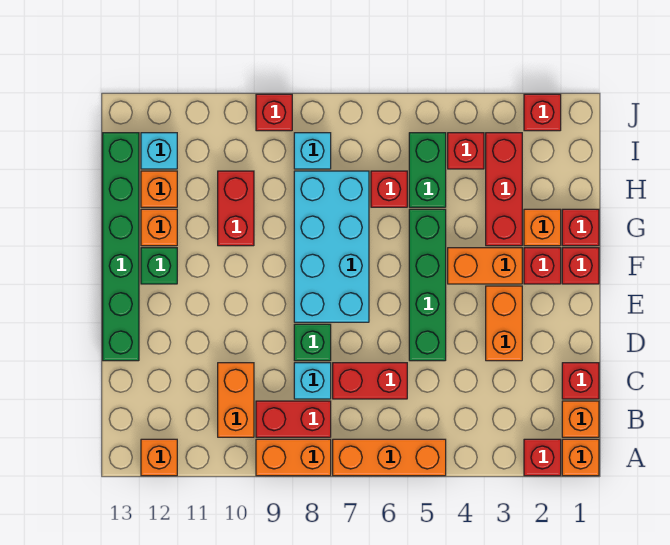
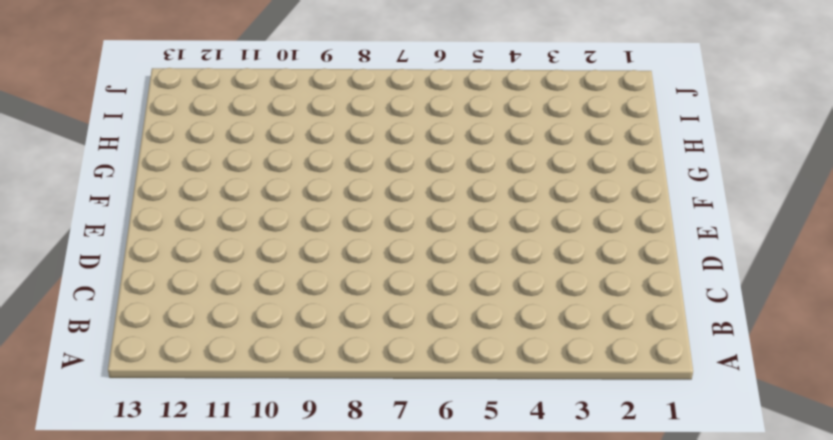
none -> orange 1x1 brick [562,439,599,476]
none -> red 1x1 brick [524,439,561,476]
none -> orange 1x3 brick [333,439,446,476]
none -> orange 1x2 brick [256,439,331,476]

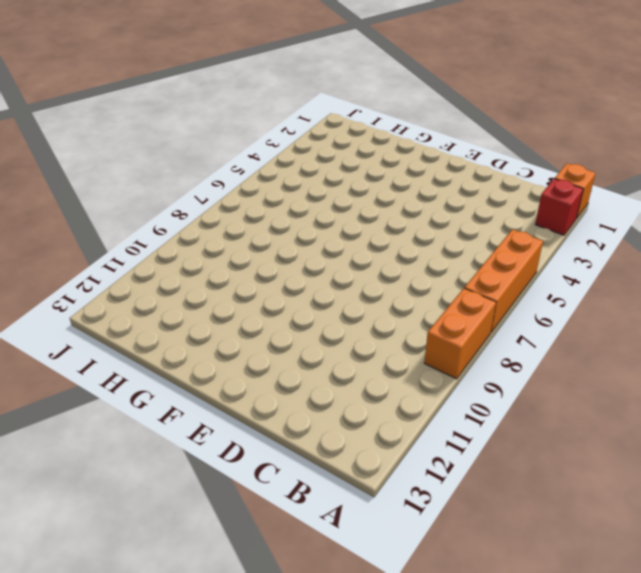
none -> orange 1x1 brick [141,439,177,476]
none -> orange 1x1 brick [562,401,599,437]
none -> red 1x2 brick [256,401,331,437]
none -> orange 1x2 brick [218,363,254,437]

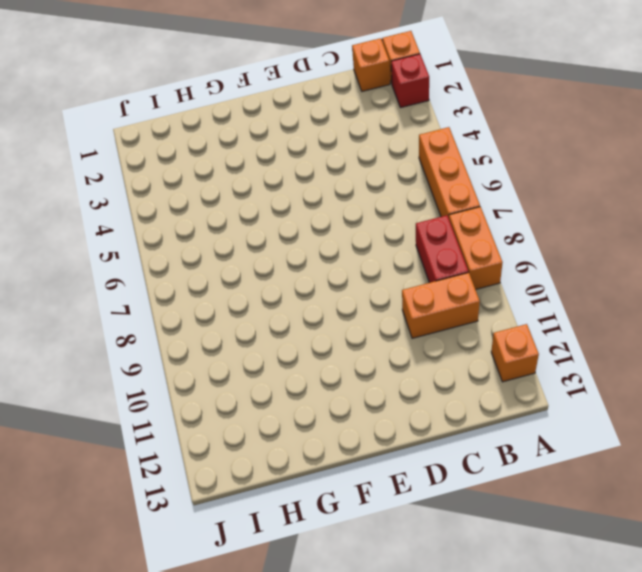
none -> red 1x1 brick [562,363,599,399]
none -> red 1x2 brick [333,363,407,399]
none -> cyan 1x1 brick [294,363,331,399]
none -> orange 1x2 brick [486,286,522,361]

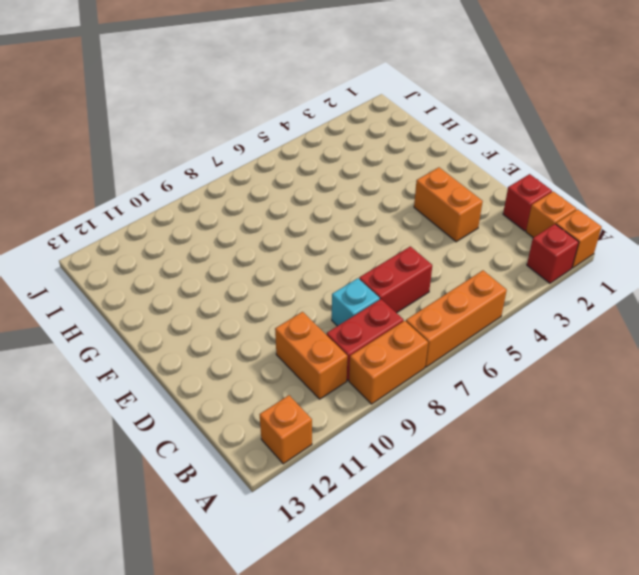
none -> green 1x4 brick [409,209,446,361]
none -> green 1x1 brick [294,324,331,361]
none -> green 1x6 brick [103,133,139,361]
none -> cyan 2x4 brick [294,171,369,322]

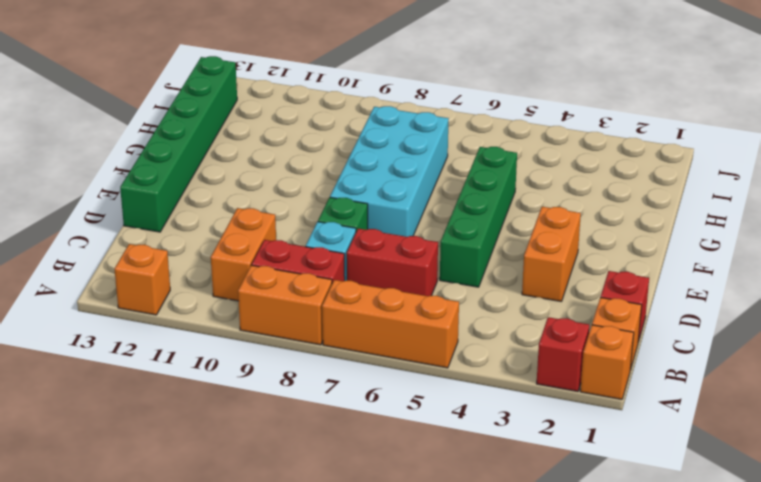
none -> red 1x1 brick [562,248,599,284]
none -> red 1x1 brick [524,248,561,284]
none -> orange 1x2 brick [448,248,522,284]
none -> green 1x1 brick [141,248,177,284]

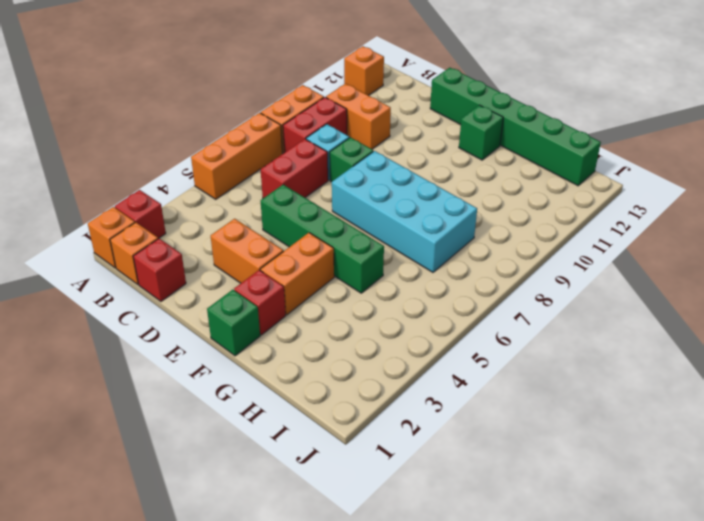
green 1x1 brick [207,290,260,356] -> red 1x1 brick [562,248,599,284]
none -> red 1x1 brick [562,209,599,246]
none -> orange 1x1 brick [524,209,561,246]
none -> red 1x3 brick [486,133,522,246]
none -> red 1x2 brick [218,171,254,246]

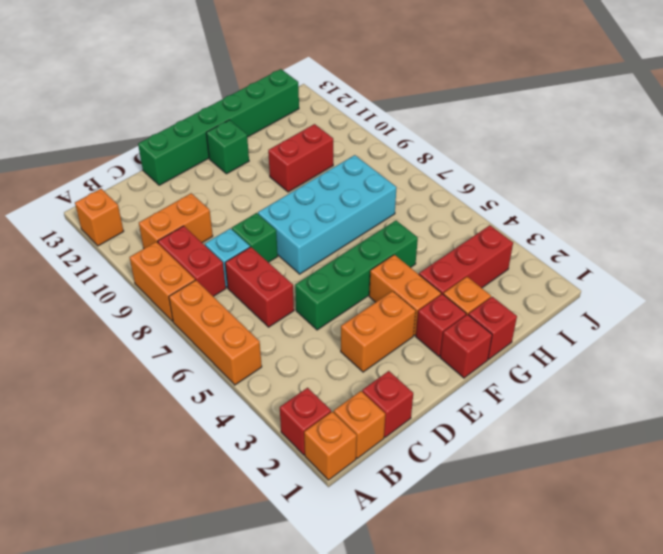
none -> orange 1x1 brick [141,209,177,246]
none -> green 1x2 brick [409,133,446,207]
none -> red 1x1 brick [371,171,407,207]
none -> orange 1x1 brick [141,171,177,207]

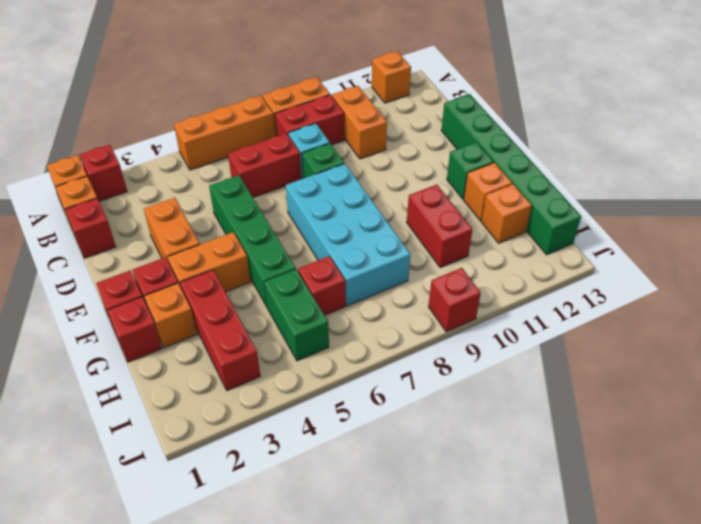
none -> red 1x1 brick [448,133,484,169]
none -> cyan 1x1 brick [294,133,331,169]
none -> cyan 1x1 brick [141,133,177,169]
none -> red 1x1 brick [524,94,561,131]

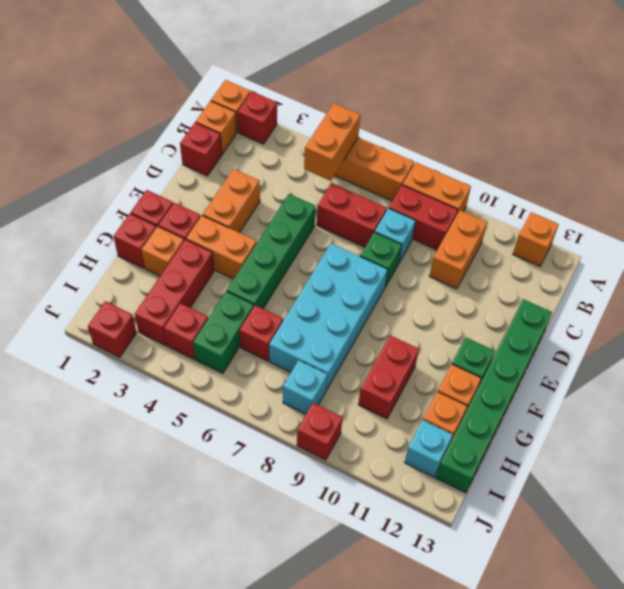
orange 1x2 brick [304,103,360,181] -> none

